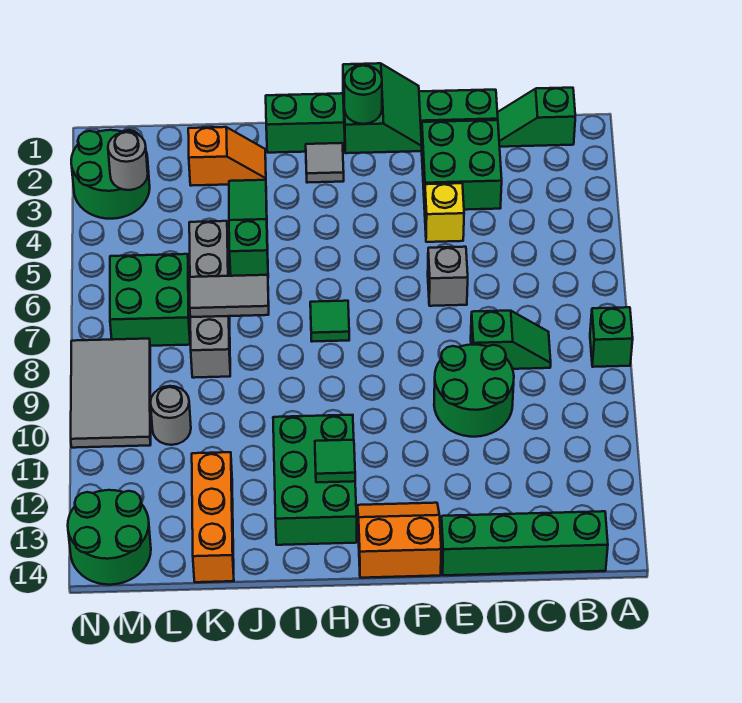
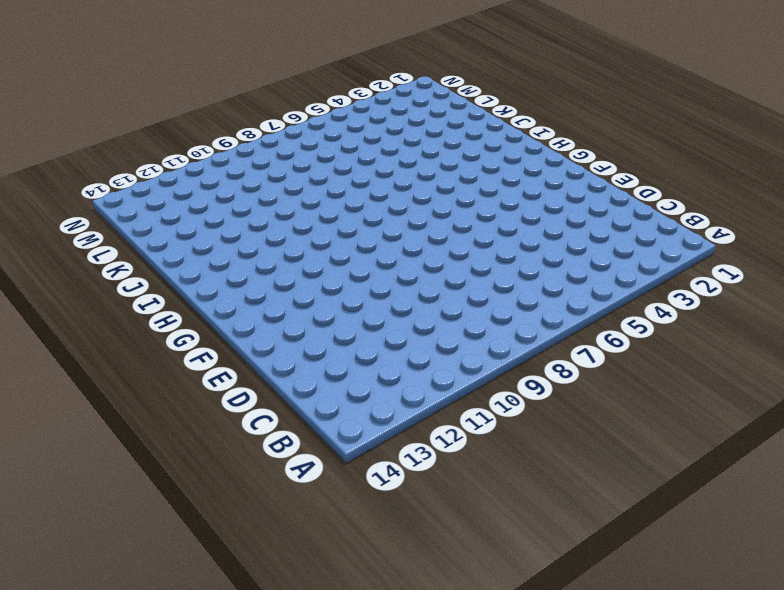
none -> green 1x1 brick [590,307,633,367]
none -> green 1x2 slope [497,88,575,147]
none -> green 1x4 brick [441,511,608,575]

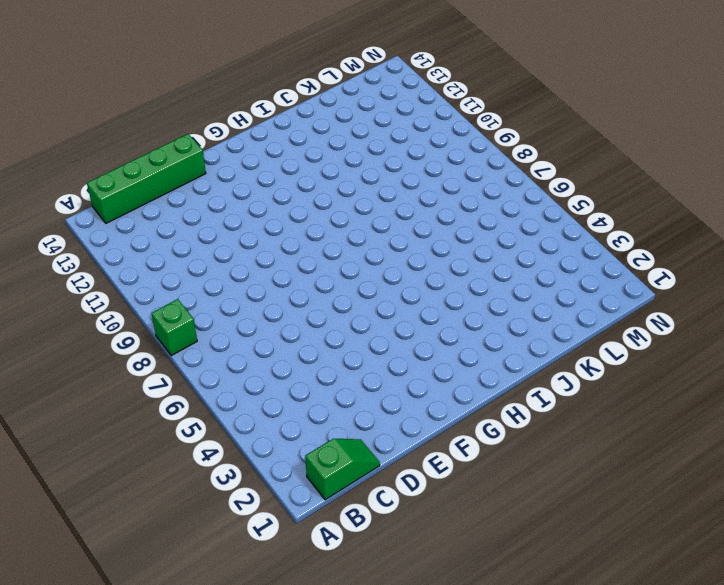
none -> green 1x2 slope [471,311,551,369]
none -> green 1x6 brick [266,90,498,153]
none -> green 2x2 brick [422,120,502,210]

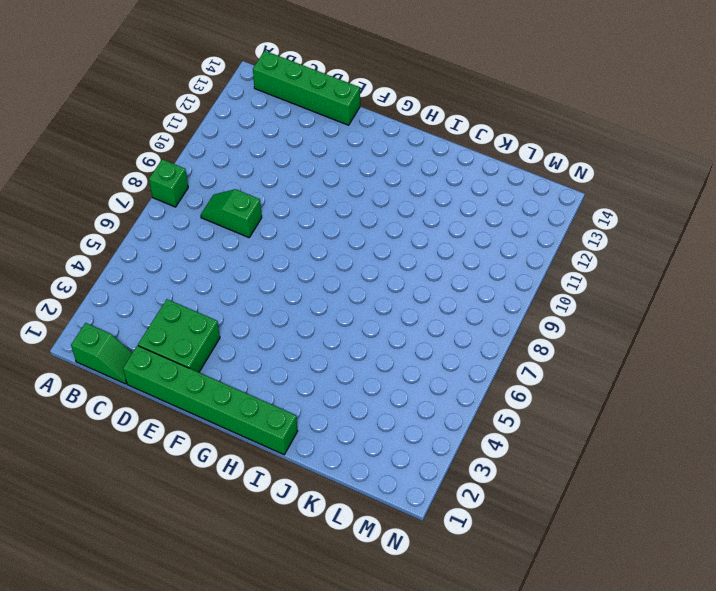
none -> green 2x2 round brick [434,345,514,437]
none -> yellow 1x1 brick [425,183,464,242]
none -> grey 1x1 brick [428,247,468,306]

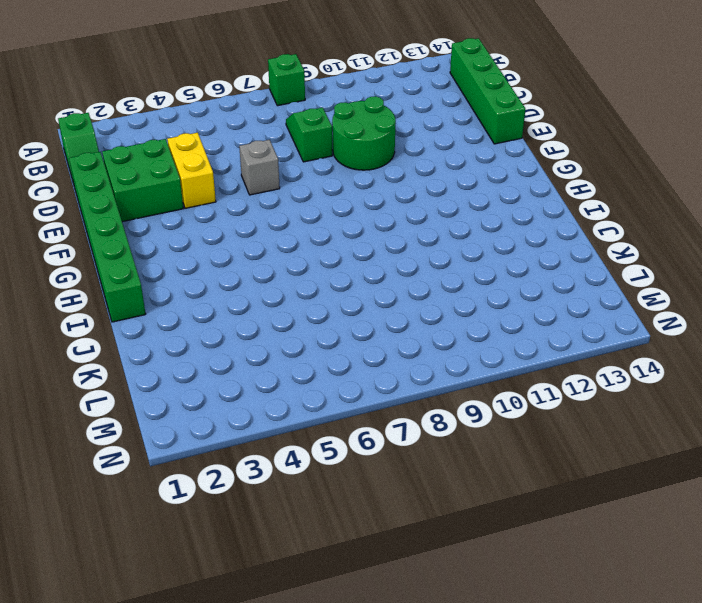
yellow 1x2 brick [167,133,216,208] -> yellow 1x1 brick [425,183,464,242]
none -> orange 2x2 slope [357,503,441,578]
none -> grey 1x1 tile [306,143,344,183]
none -> green 1x1 tile [310,301,349,342]

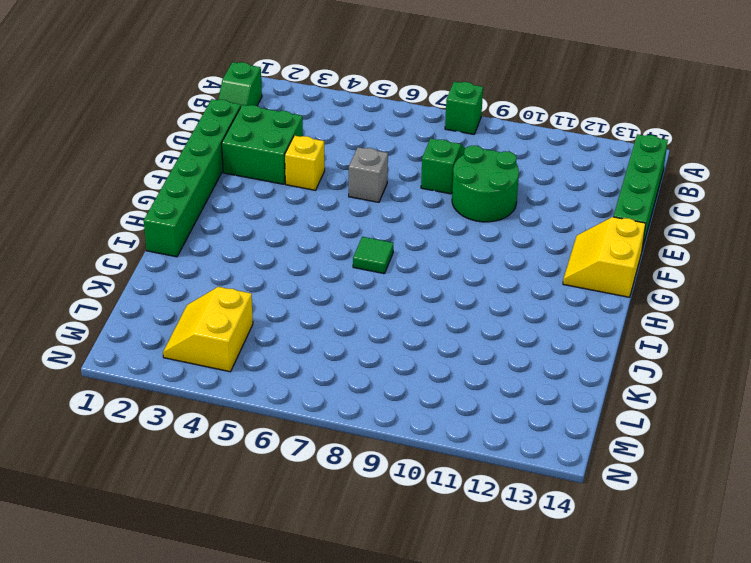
yellow 2x2 slope [563,217,646,297] -> orange 2x2 slope [357,503,441,578]
yellow 2x2 slope [163,287,253,372] -> green 2x2 round brick [71,130,150,219]
none -> grey 1x1 tile [306,143,344,183]
none -> green 2x3 brick [273,415,357,545]
none -> orange 1x2 slope [188,127,266,186]

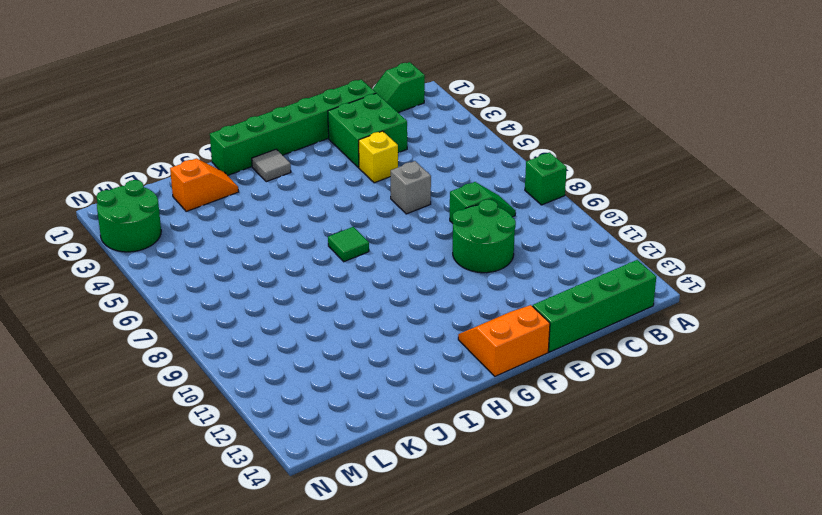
none -> green 2x3 brick [273,415,357,545]
none -> green 1x3 slope [229,180,268,276]
none -> grey 1x4 brick [189,221,230,378]

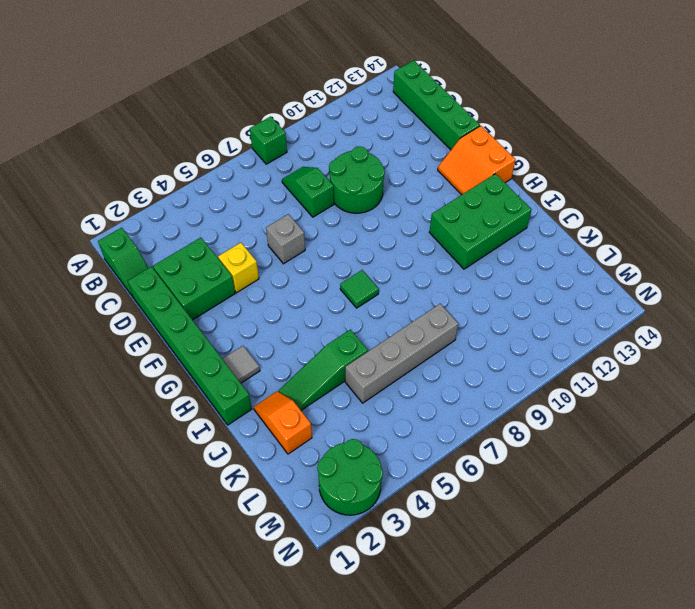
none -> orange 1x3 brick [192,452,234,582]
none -> green 2x2 brick [110,254,190,346]
none -> grey 1x1 round brick [150,386,191,445]

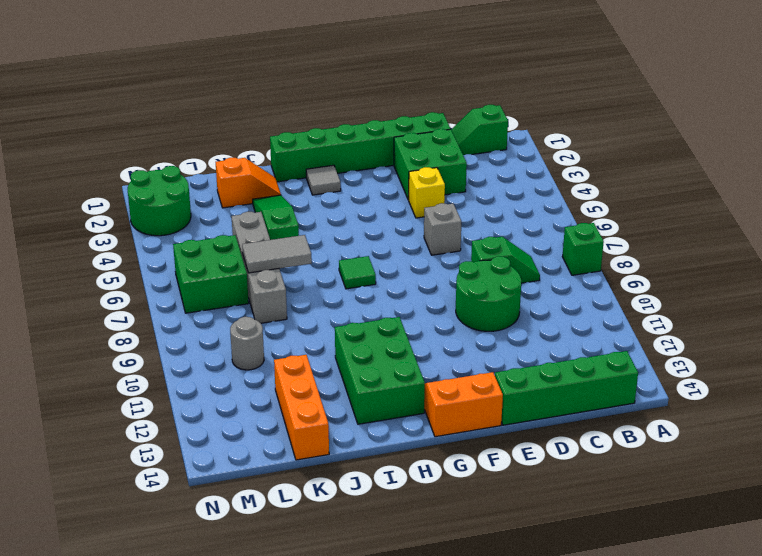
none -> grey 2x3 tile [71,339,151,448]
none -> green 2x2 round brick [68,490,151,585]
none -> green 2x2 slope [343,63,422,153]

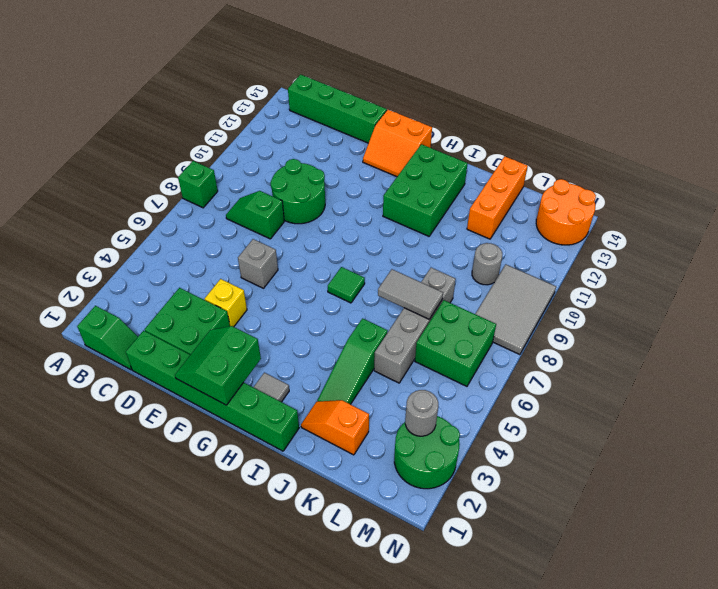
orange 2x2 round brick [536,179,596,245] -> green 2x2 round brick [68,490,151,585]
none -> green 1x1 tile [315,440,355,482]
none -> green 1x1 round brick [344,65,382,124]

